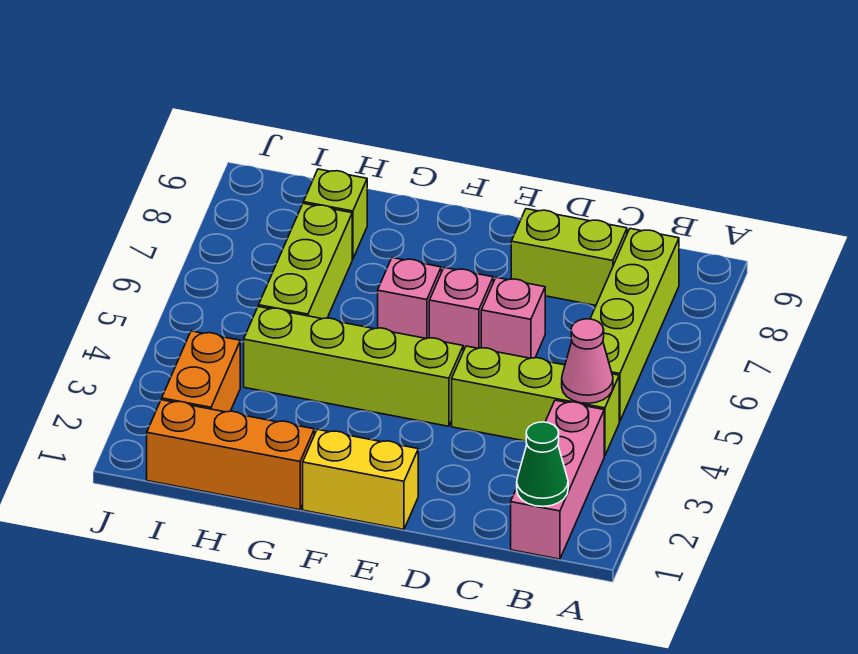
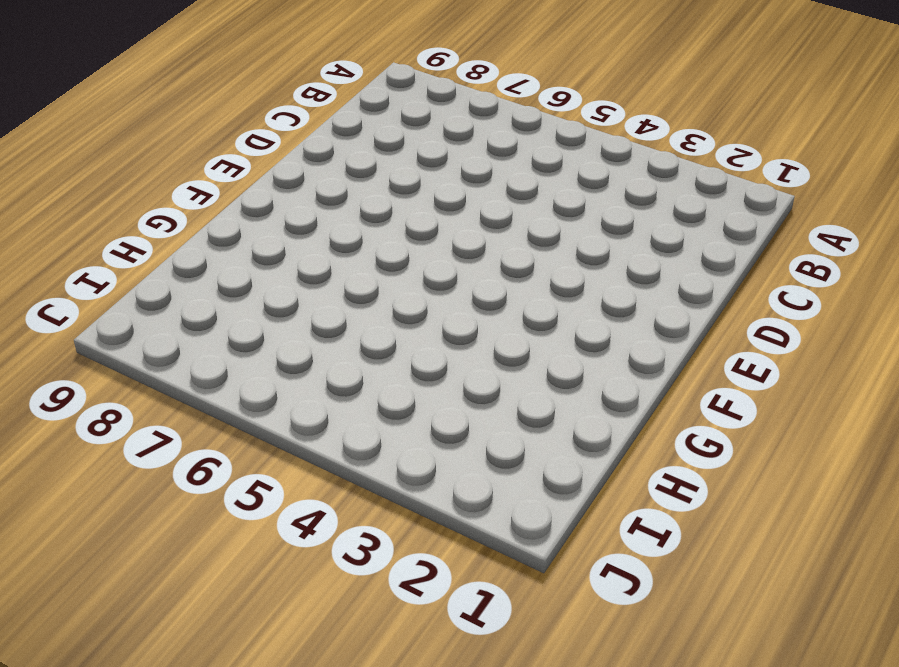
none -> pink 1x3 brick [511,400,604,559]
none -> lime 1x3 brick [452,346,619,456]
none -> lime 1x4 brick [590,229,679,422]

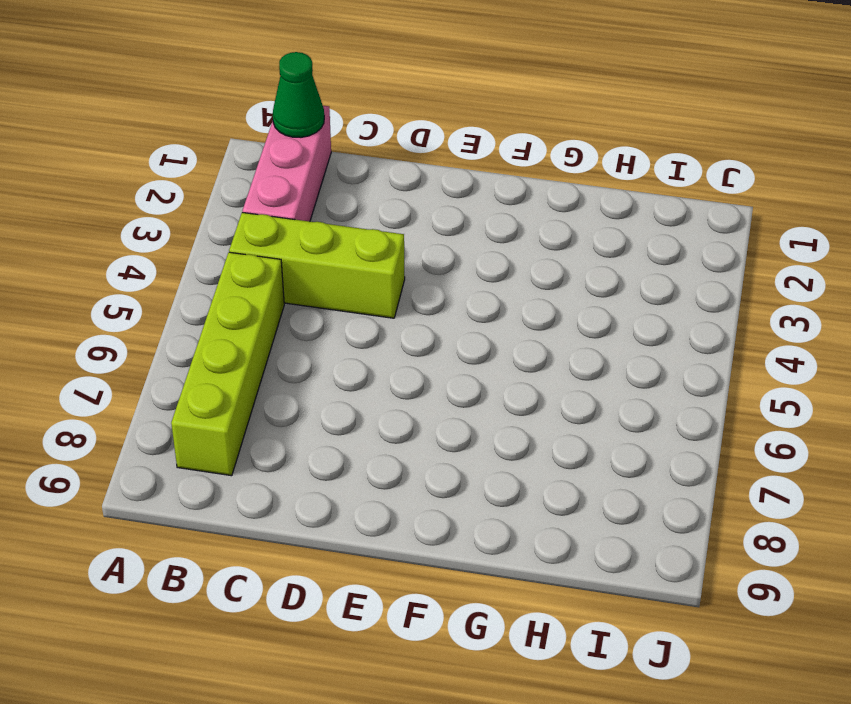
none -> lime 1x2 brick [511,209,627,306]
none -> pink 1x1 brick [481,277,545,358]
none -> yellow 1x2 brick [303,429,418,529]

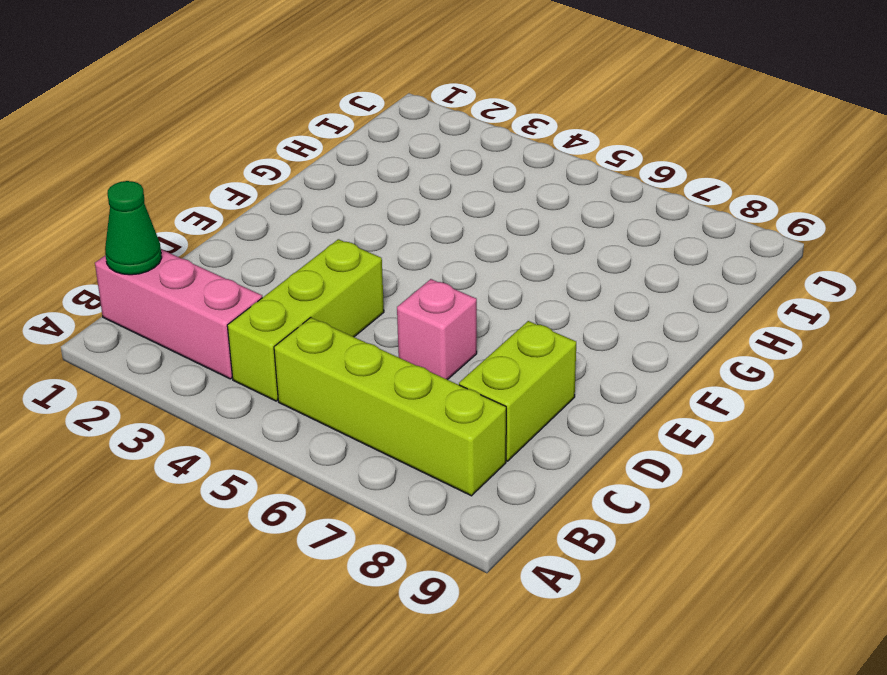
none -> yellow 1x2 brick [303,429,418,529]
none -> lime 1x4 brick [244,307,463,426]
none -> pink 1x1 brick [429,268,493,351]

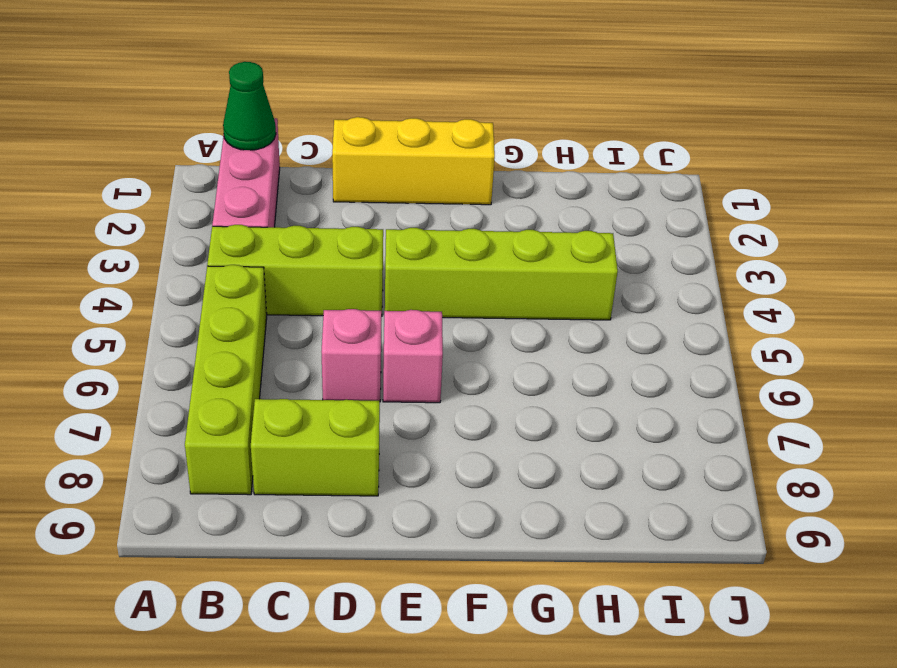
yellow 1x3 brick [332,117,495,205] -> yellow 1x2 brick [303,429,418,529]
none -> pink 1x1 brick [378,258,441,339]
none -> orange 1x3 brick [147,400,314,510]
none -> lime 1x3 brick [259,203,352,319]

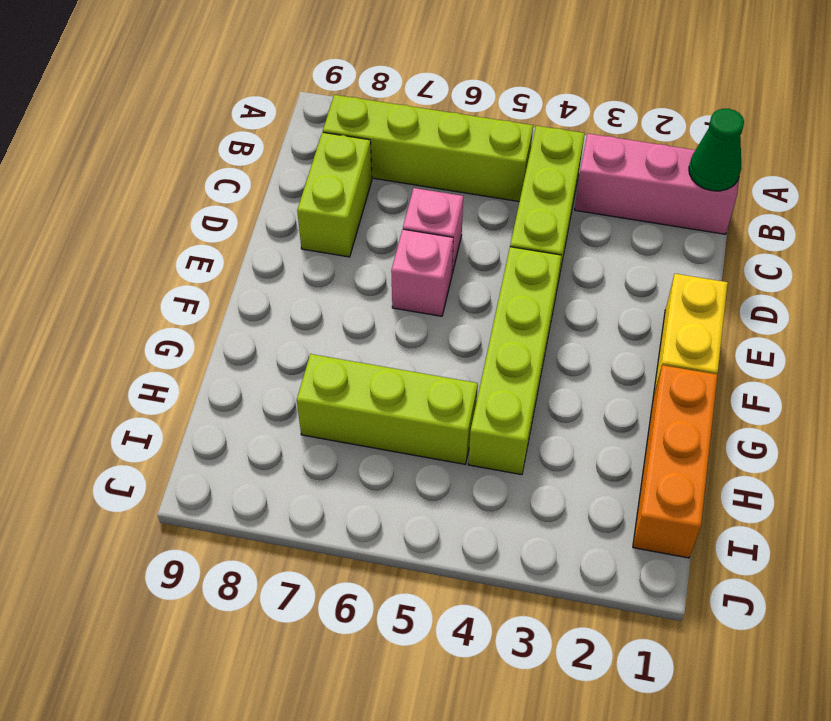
none -> pink 1x1 brick [378,258,441,339]
none -> lime 1x1 brick [303,169,367,259]
none -> orange 1x2 brick [162,331,240,412]

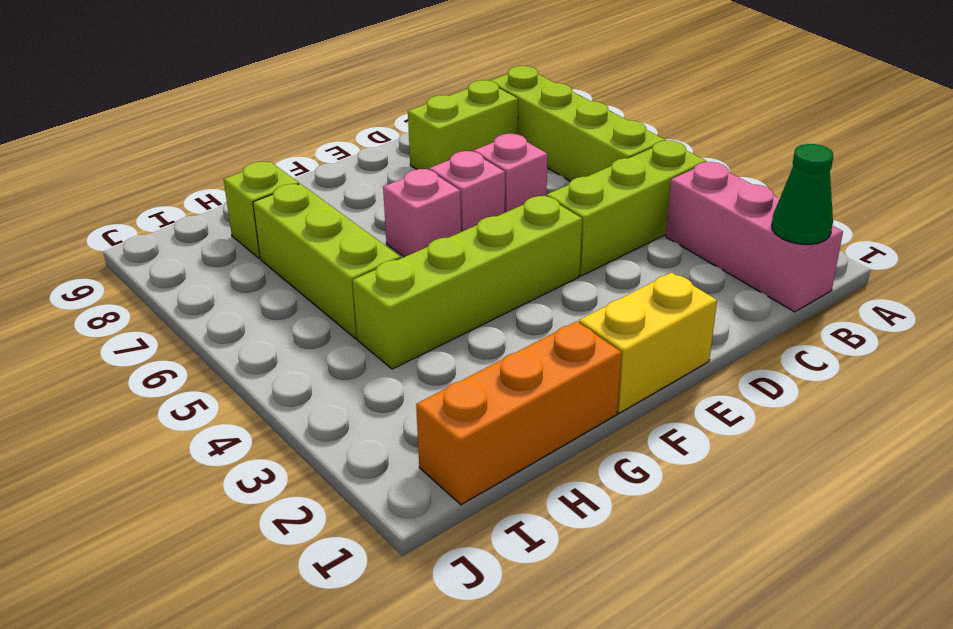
none -> orange 1x2 brick [162,331,240,412]
none -> pink 1x1 cone [562,319,613,403]

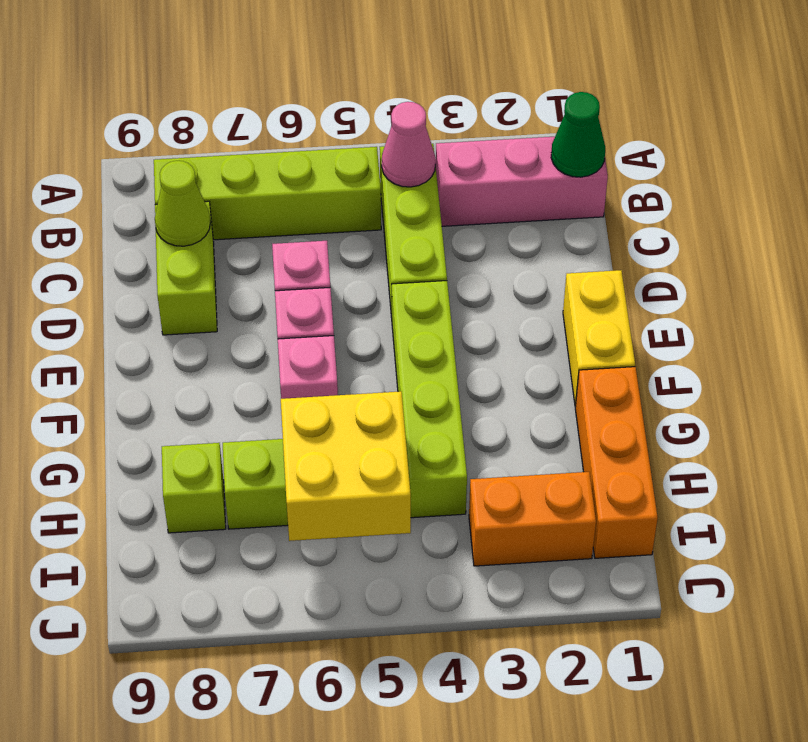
lime 1x1 cone [155,161,210,246] -> none
yellow 2x2 brick [281,391,411,541] -> none

